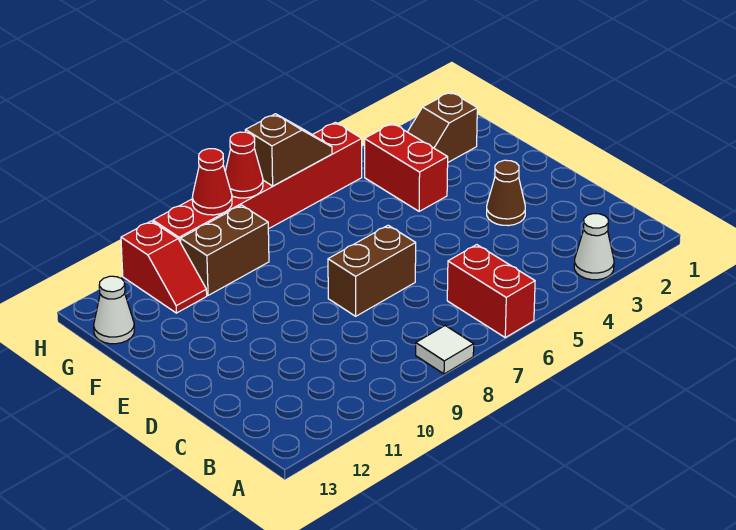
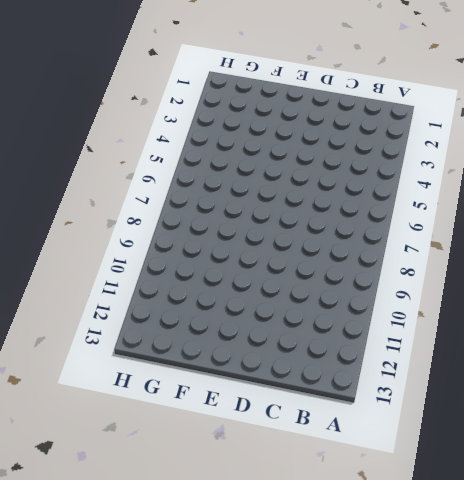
none -> white 1x1 cone [574,214,614,280]
none -> red 1x2 brick [447,245,535,337]
none -> white 1x1 tile [416,326,474,374]

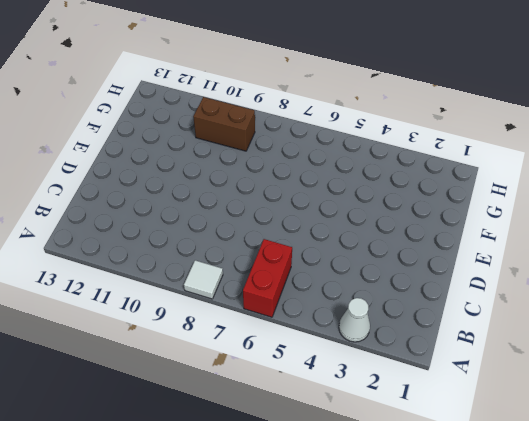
none -> brown 1x1 cone [487,160,525,226]
none -> brown 1x2 brick [328,225,416,316]
none -> red 1x2 brick [365,123,448,211]

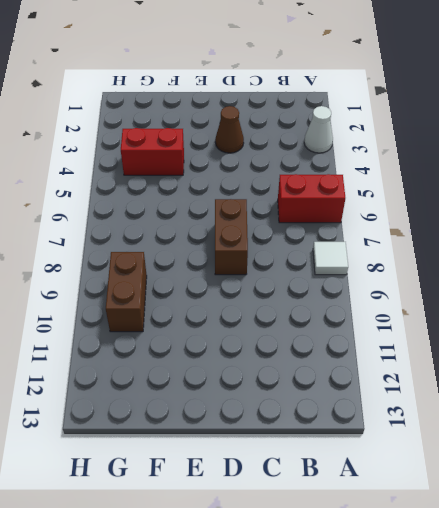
none -> brown 1x2 slope [408,92,477,162]
none -> red 1x2 slope [121,221,207,313]
none -> white 1x1 cone [94,276,134,344]

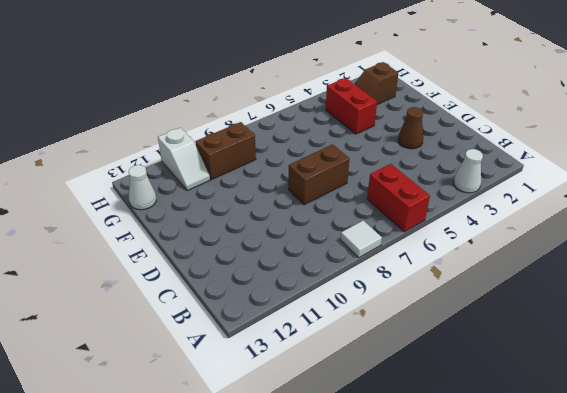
white 1x2 slope [158,128,210,190] -> red 1x2 slope [121,221,207,313]
none -> red 1x6 brick [153,122,362,242]
none -> brown 1x2 slope [245,114,332,186]
none -> red 1x1 cone [225,132,263,198]

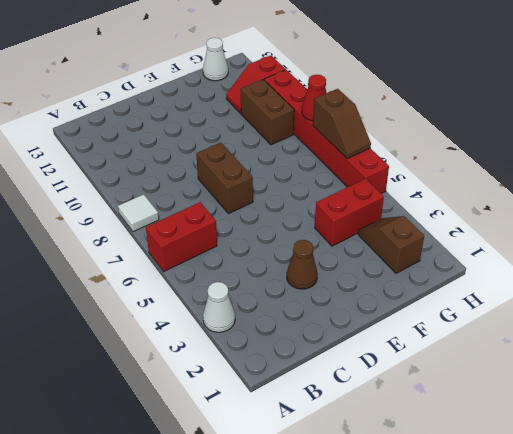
none -> red 1x1 cone [192,149,232,215]

